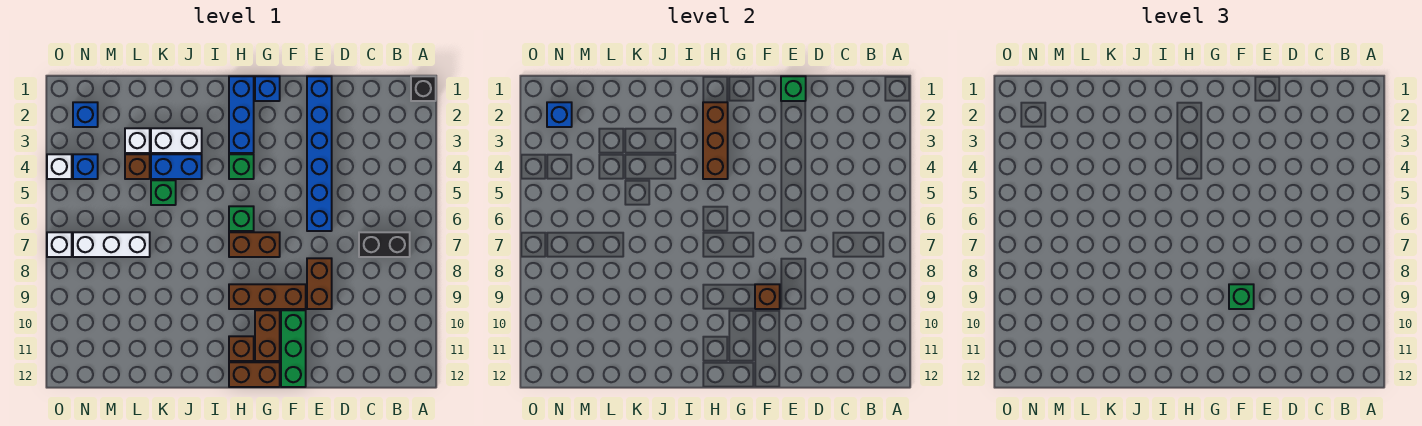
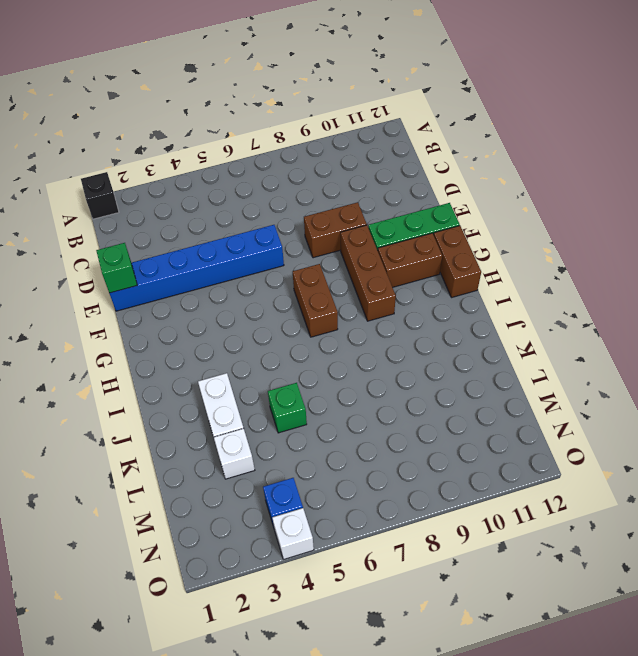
none -> black 1x2 brick [359,232,410,257]
none -> blue 1x1 brick [255,76,280,101]
none -> blue 1x3 brick [229,76,254,153]

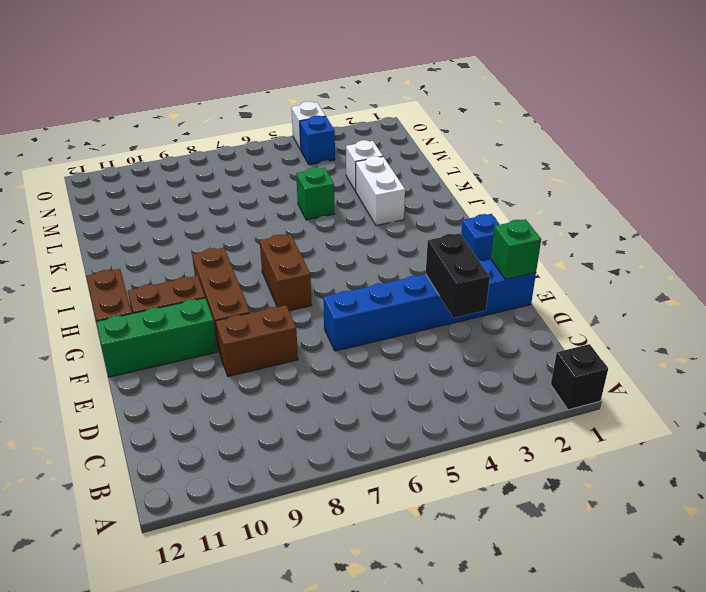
black 1x2 brick [426,233,490,318] -> black 1x2 brick moved to [359,232,410,257]
none -> blue 1x3 brick [229,76,254,153]
none -> green 1x1 brick [229,154,254,179]
none -> green 1x1 brick [229,206,254,231]

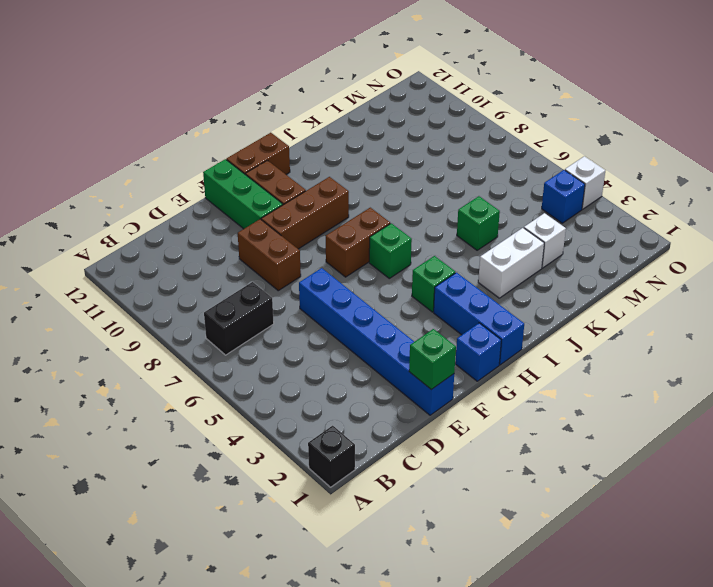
none -> brown 1x1 brick [229,336,254,361]
none -> blue 1x2 brick [151,154,202,179]
none -> brown 1x1 brick [125,154,150,179]

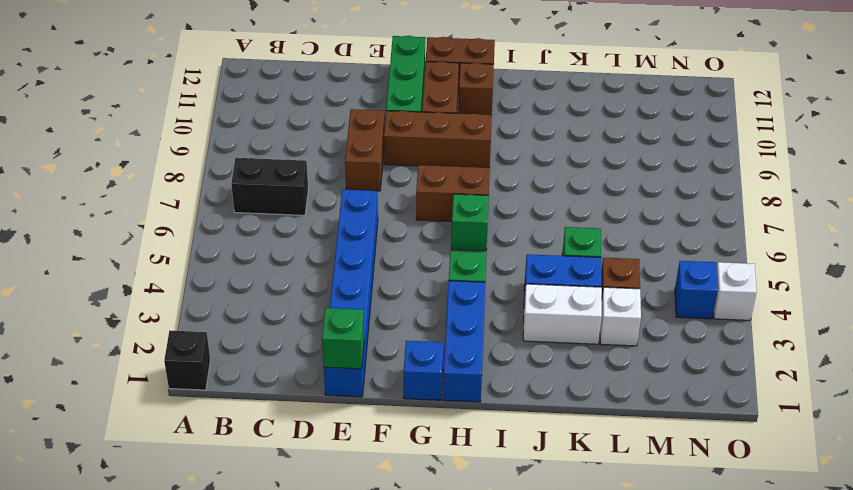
none -> white 1x3 brick [73,232,150,257]
none -> blue 1x1 brick [73,102,98,127]
none -> white 1x1 brick [47,232,72,257]

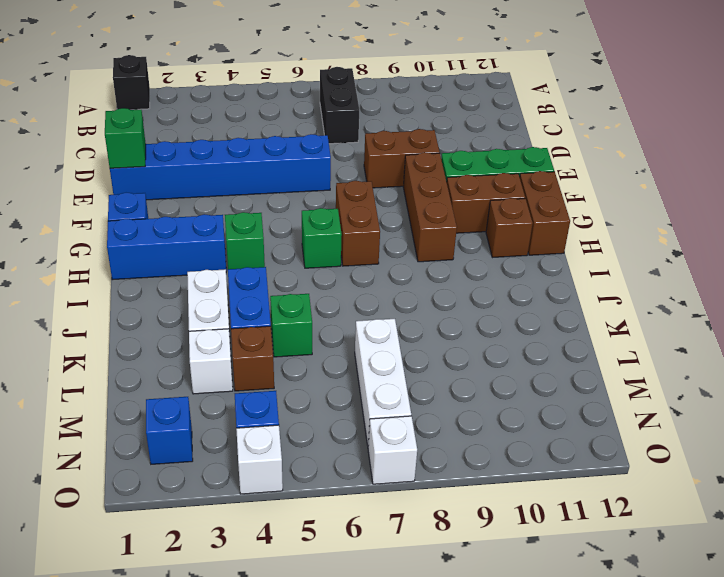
none -> brown 1x1 brick [755,284,780,309]
none -> brown 1x3 brick [703,102,728,179]
none -> blue 1x1 brick [547,102,572,127]

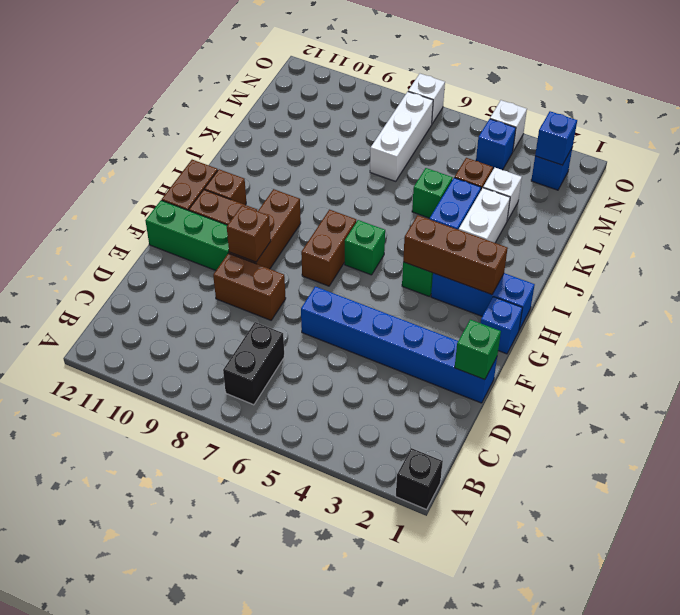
none -> green 1x1 brick [1229,284,1254,309]

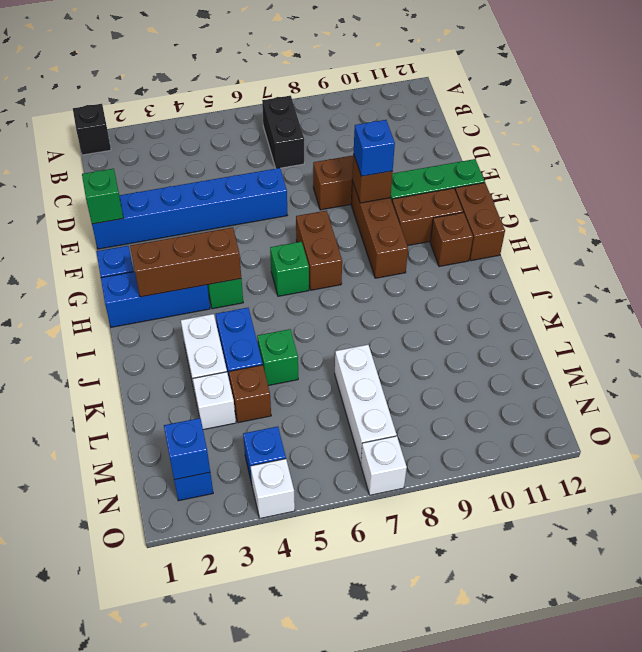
blue 1x1 brick [354,120,395,176] -> green 1x1 brick [1229,284,1254,309]

